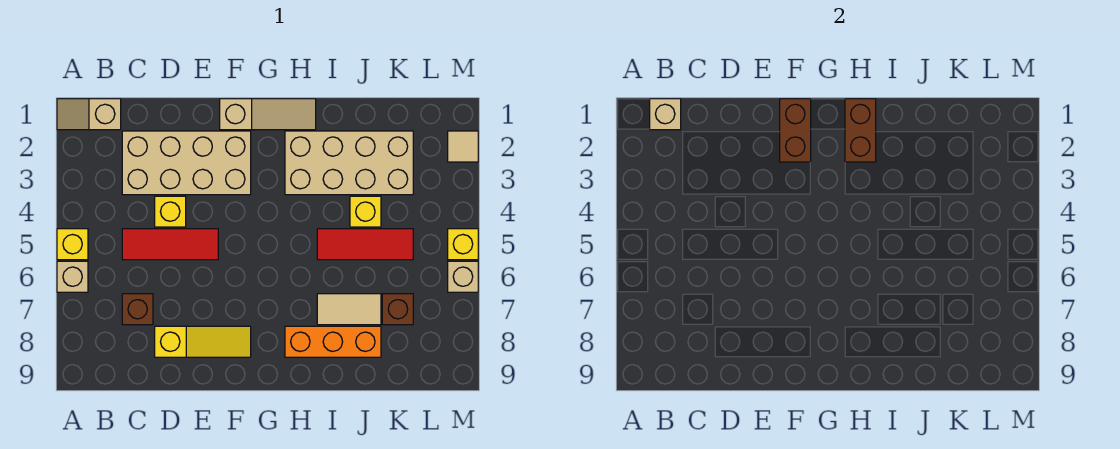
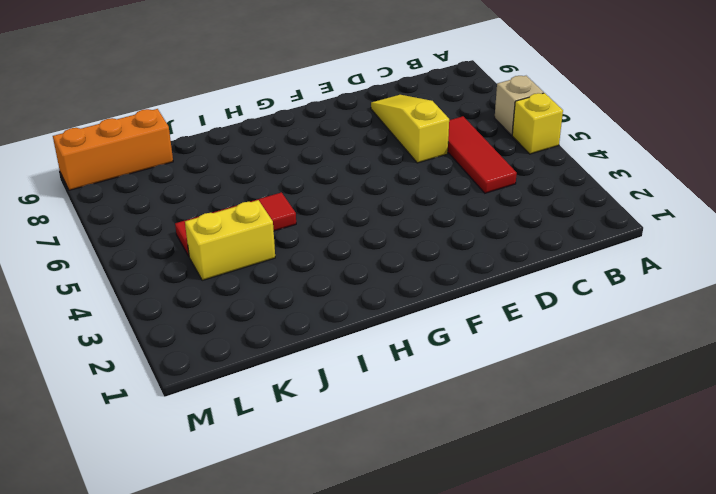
red 1x3 tile [448,116,517,193] -> red 1x3 tile turned to [122,229,218,260]
yellow 1x3 slope [371,95,449,163] -> yellow 1x3 slope turned to [155,326,251,357]
yellow 1x2 brick [185,200,275,280] -> yellow 1x1 brick [350,196,381,227]
orange 1x3 brick [53,109,173,190] -> orange 1x3 brick moved to [285,326,381,357]
none -> tan 1x2 slope [57,99,121,130]
none -> tan 2x4 brick [122,131,251,195]
none -> brown 1x1 brick [122,294,153,325]

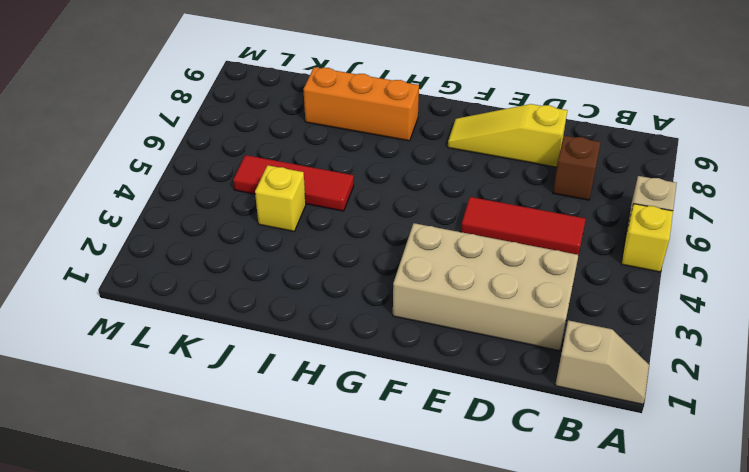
none -> yellow 1x1 brick [155,196,186,227]
none -> tan 1x3 slope [220,99,316,130]
none -> tan 2x4 brick [285,131,413,195]

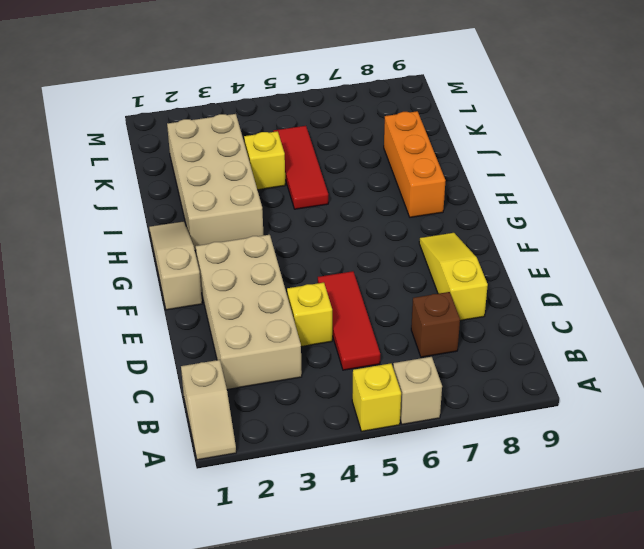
none -> tan 1x2 tile [317,294,381,325]
none -> brown 1x1 brick [382,294,413,325]
none -> tan 1x1 tile [448,131,478,162]

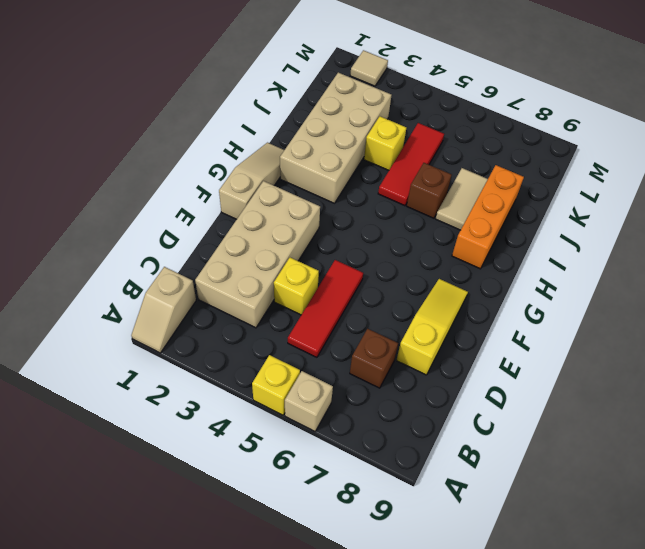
brown 1x1 brick [407,163,451,218] -> brown 1x1 brick moved to [382,294,413,325]
none -> yellow 1x1 brick [448,229,478,260]
none -> tan 1x1 brick [448,261,478,292]
none -> tan 1x1 brick [650,99,681,130]

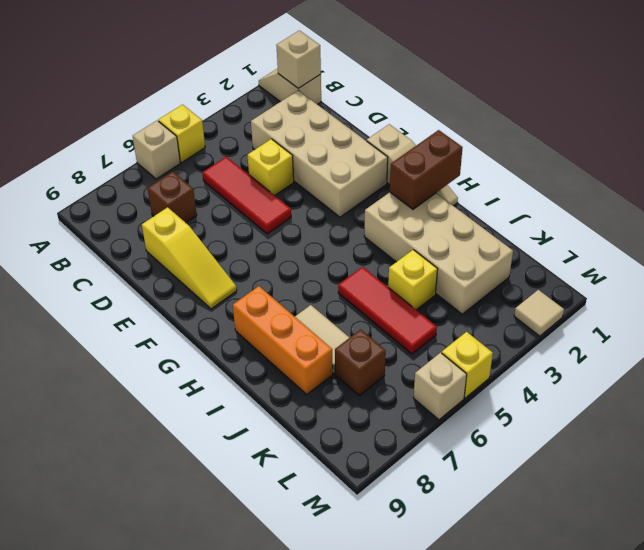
none -> brown 1x2 brick [780,99,811,162]

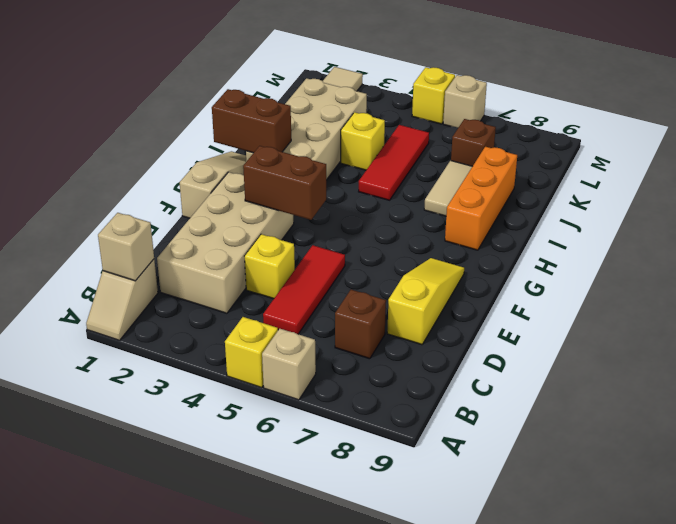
brown 1x2 brick [243,146,326,220] -> brown 1x2 brick moved to [780,99,811,162]

